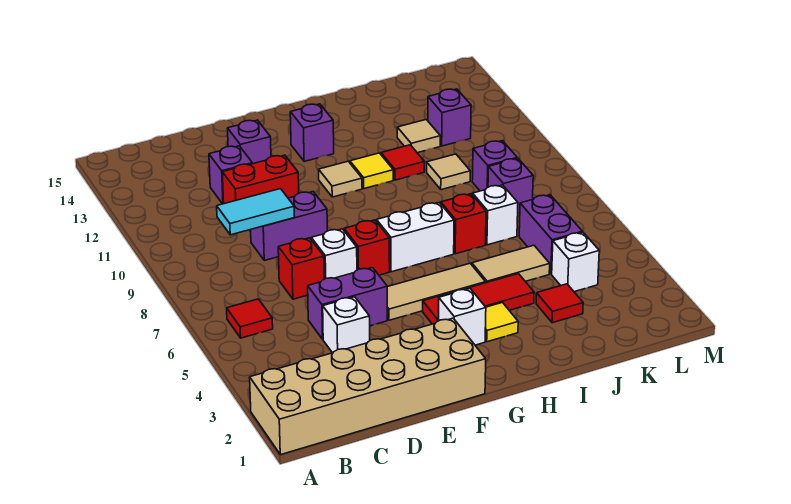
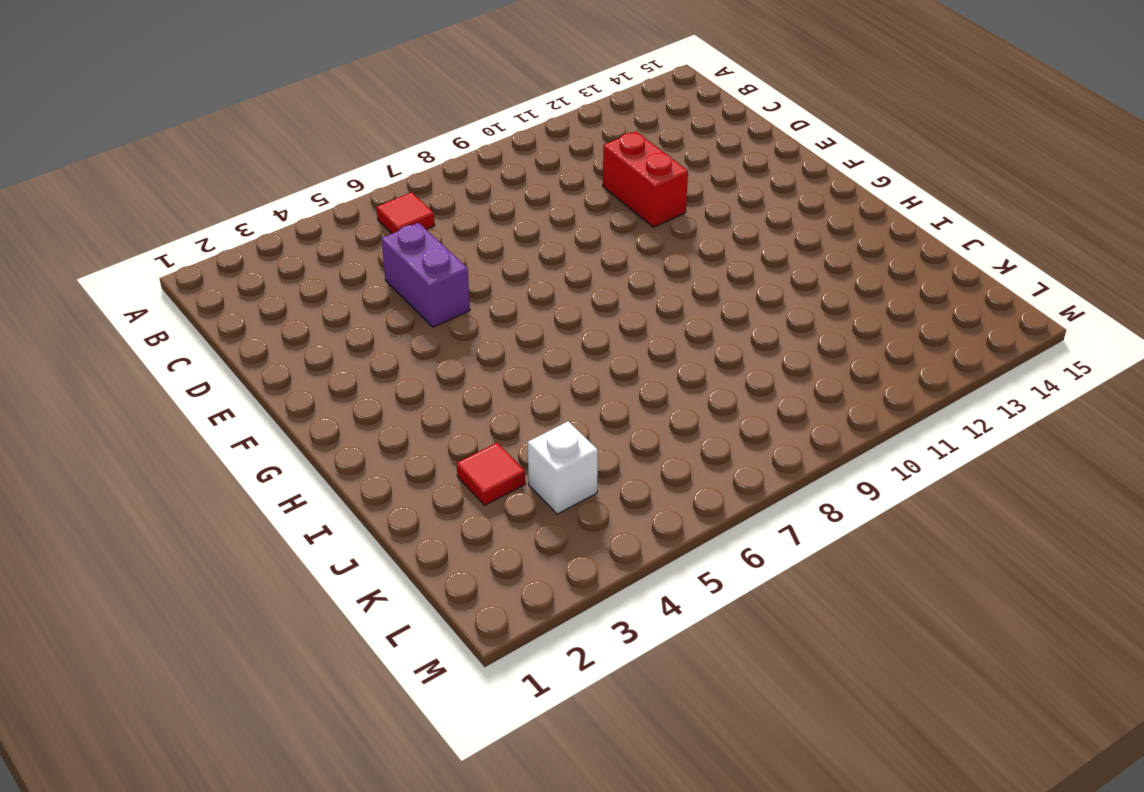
none -> tan 2x6 brick [250,318,486,455]
none -> white 1x1 brick [323,297,370,353]
none -> red 1x1 brick [278,238,324,299]
none -> purple 1x2 brick [251,192,327,260]

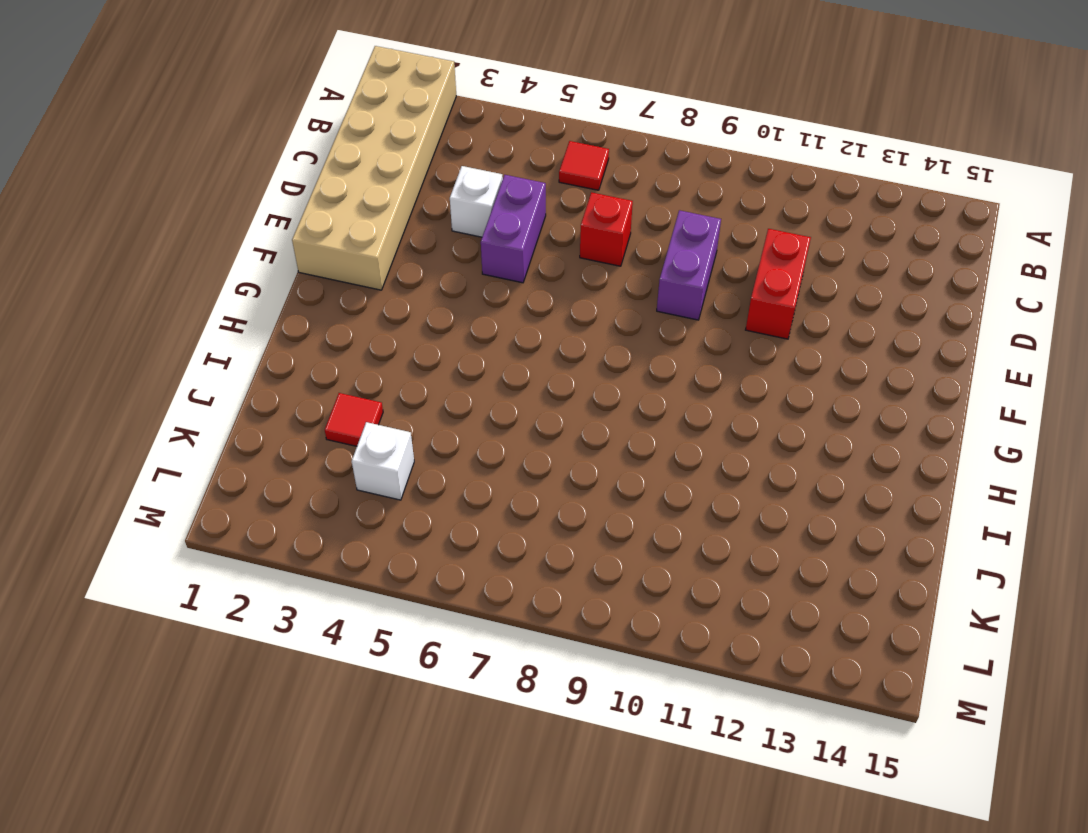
none -> purple 1x1 brick [209,146,252,204]
none -> white 1x1 brick [311,229,357,279]
none -> purple 1x1 brick [228,120,271,164]
none -> tan 1x3 tile [387,263,486,320]

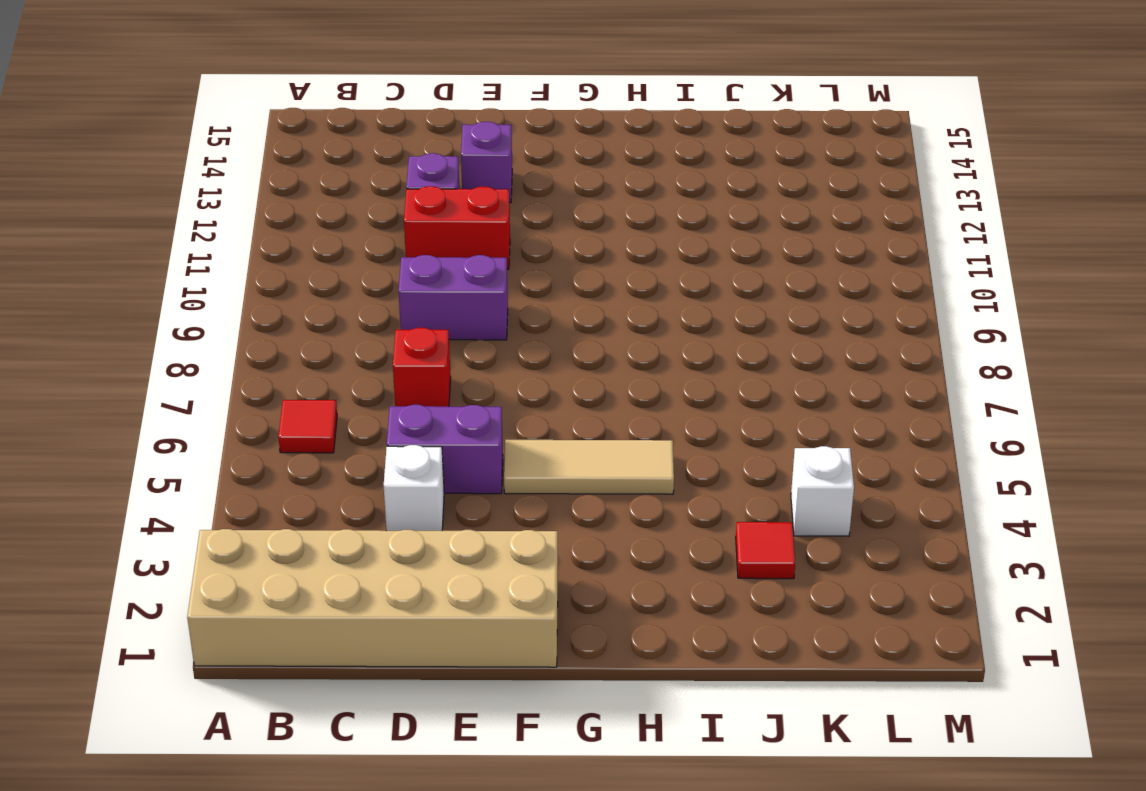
none -> white 1x1 brick [311,229,357,279]
none -> red 1x1 brick [344,220,390,275]
none -> white 1x1 brick [439,289,486,345]
none -> red 1x3 tile [423,274,534,324]

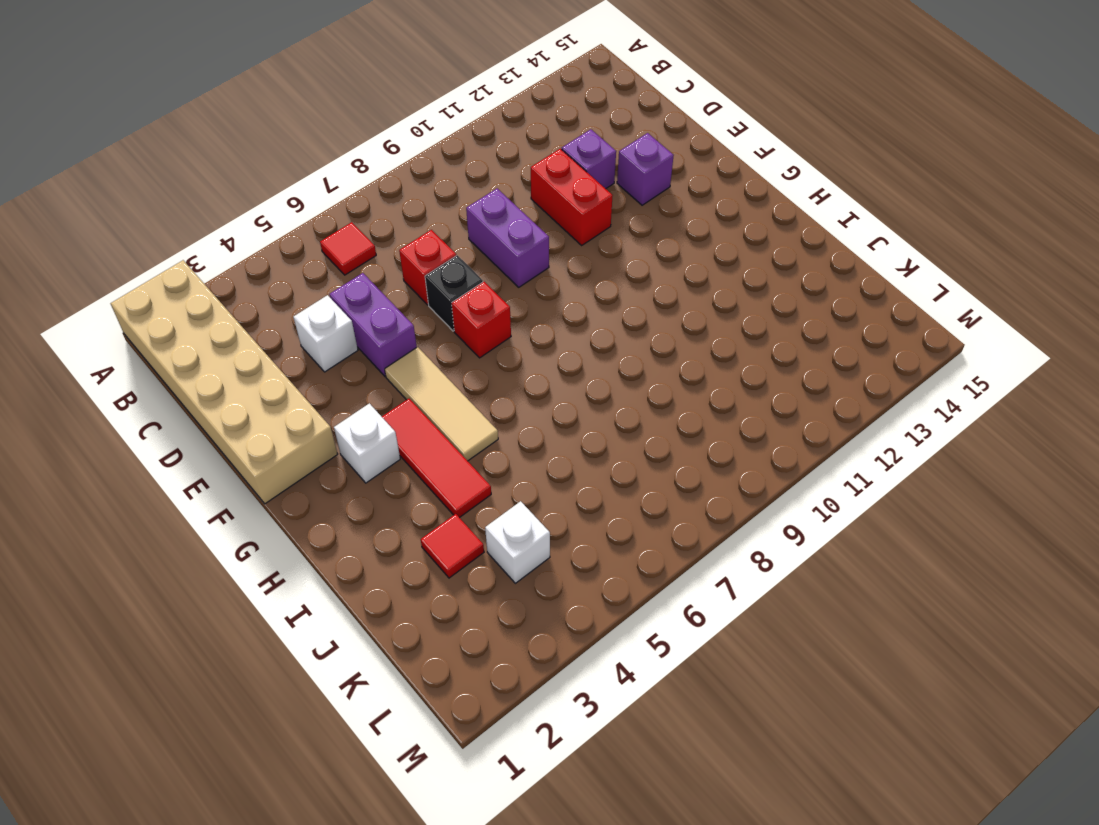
black 1x1 brick [425,255,483,331] -> white 1x1 brick [311,229,357,279]
none -> white 1x2 brick [377,202,454,272]
none -> tan 1x1 tile [319,161,362,197]
none -> purple 1x1 brick [290,104,334,161]
none -> yellow 1x1 tile [485,303,518,342]

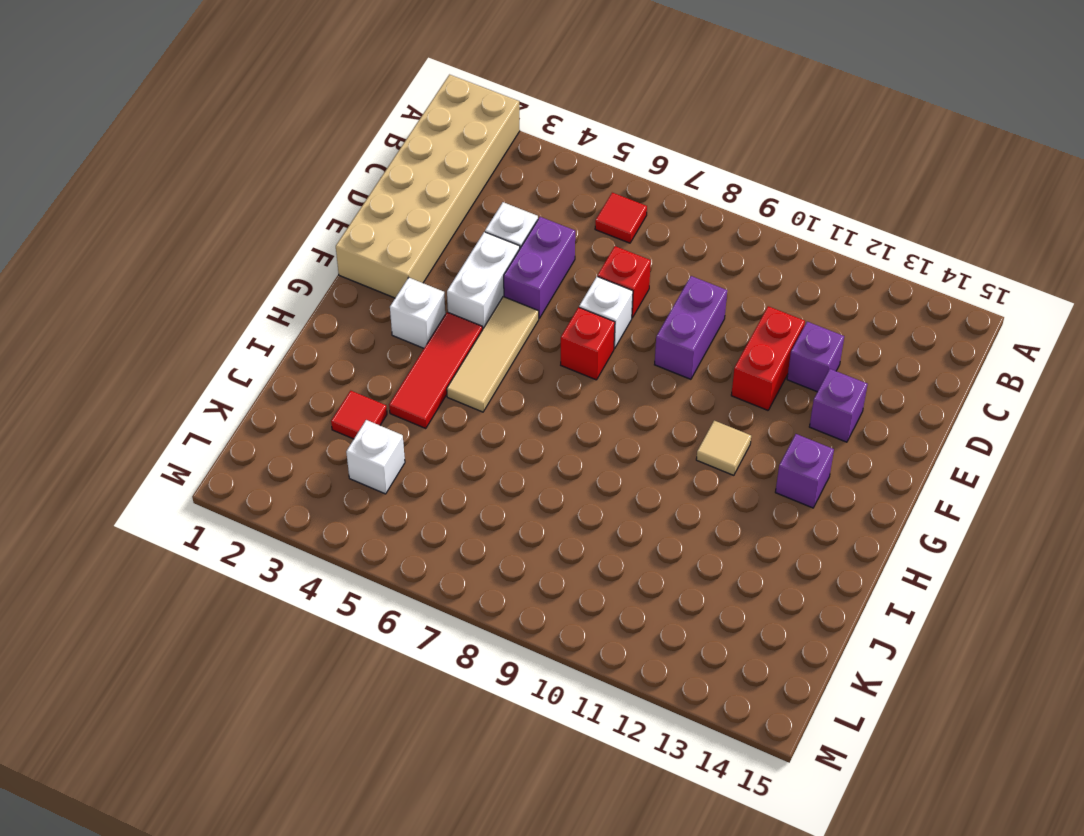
white 1x2 brick [447,232,520,328] -> white 1x2 brick moved to [377,202,454,272]
none -> yellow 1x1 tile [485,303,518,342]
none -> yellow 1x1 tile [350,153,393,189]
none -> tan 1x2 tile [472,245,550,283]
none -> red 1x1 brick [441,194,486,254]

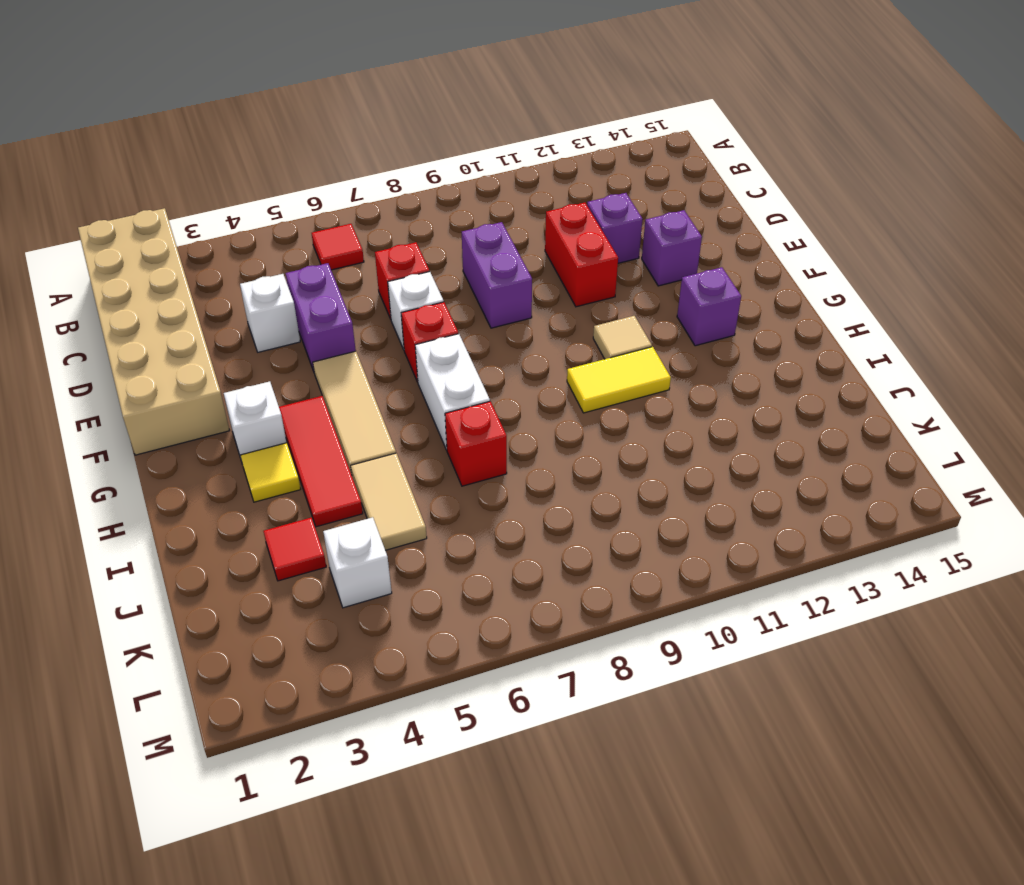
yellow 1x2 tile [567,347,671,413] -> yellow 1x1 tile [350,153,393,189]
none -> red 1x1 tile [381,145,424,180]
none -> white 1x1 brick [473,185,518,245]
none -> tan 1x1 tile [427,154,470,190]
none -> tan 1x1 tile [397,120,440,153]

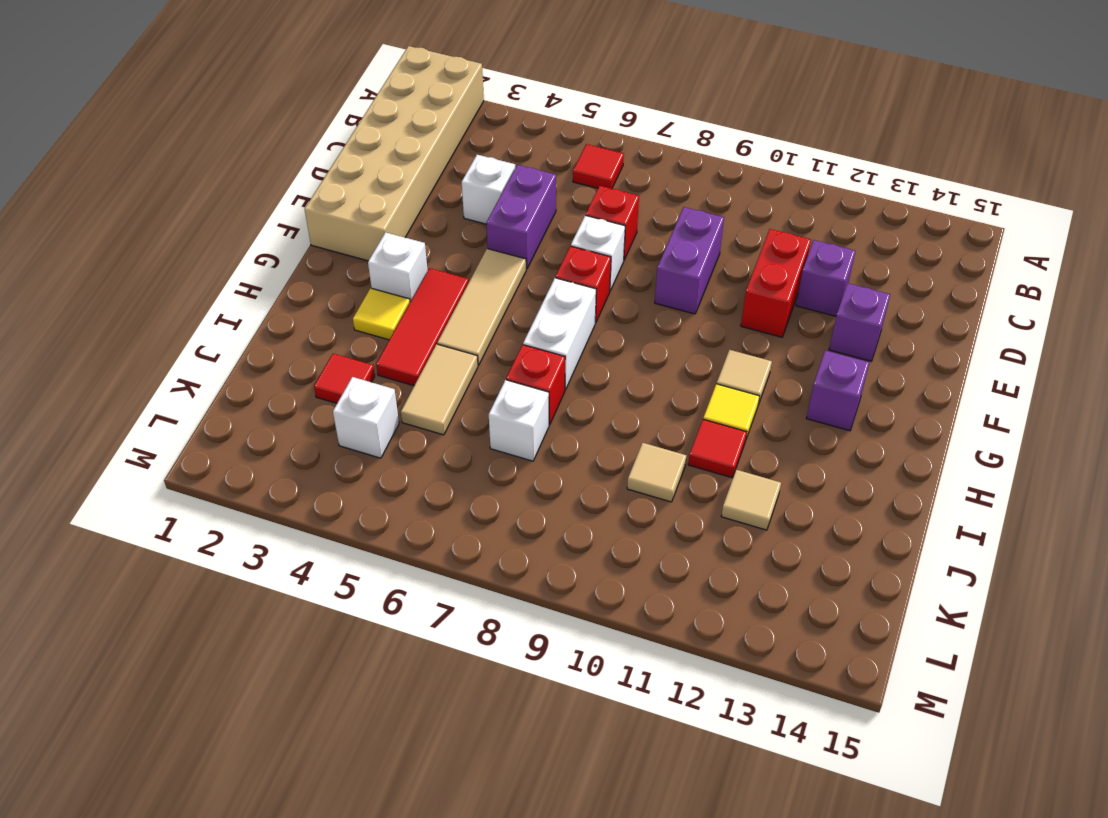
none -> purple 1x2 brick [519,195,582,274]
none -> purple 1x1 brick [488,158,533,213]
none -> purple 1x1 brick [472,141,517,191]
none -> purple 1x1 brick [428,89,471,146]

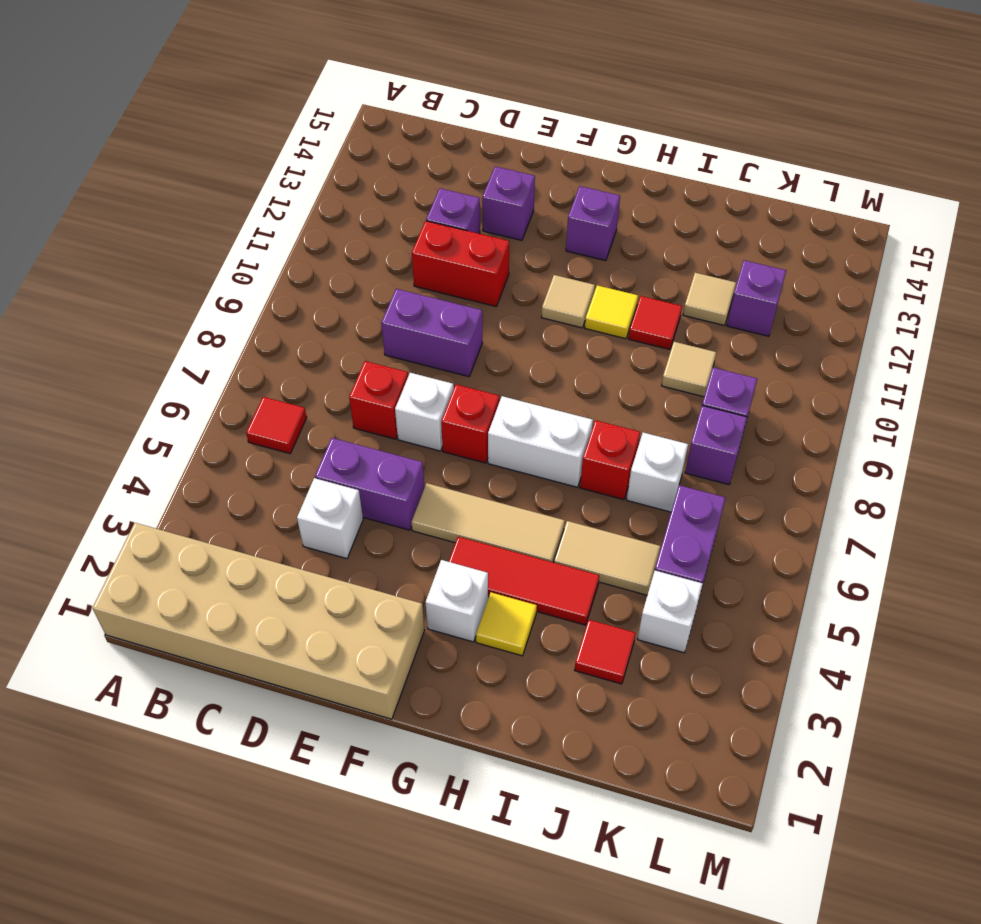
none -> cyan 1x2 tile [217,189,295,235]

